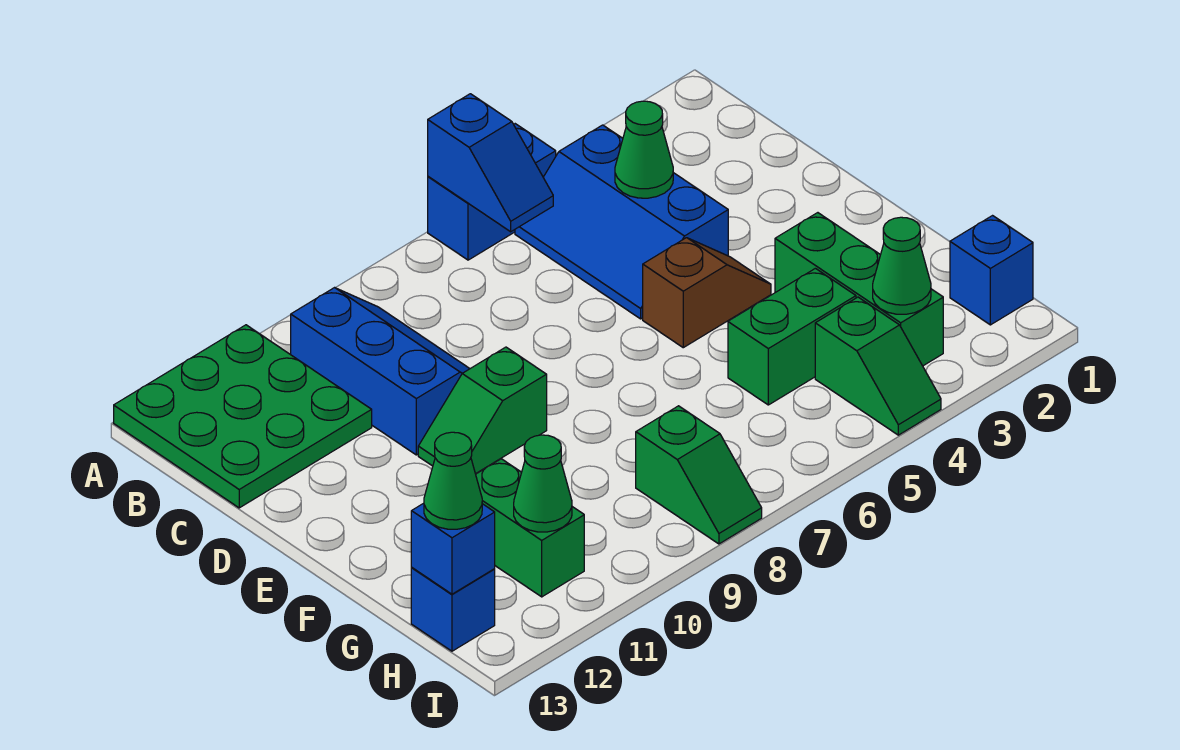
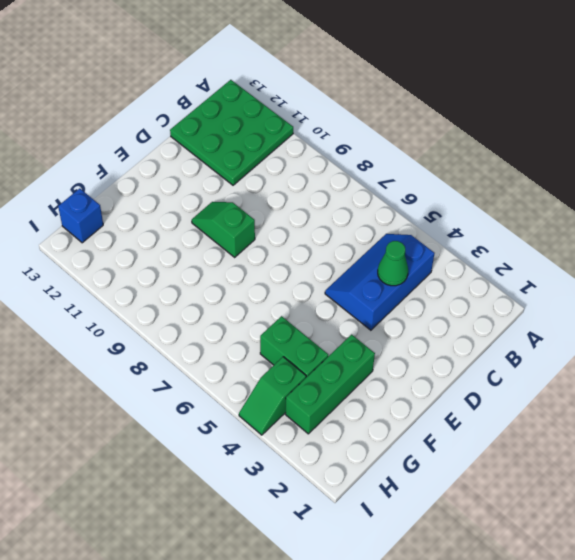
none -> blue 1x2 brick [428,124,556,260]
none -> blue 2x3 slope [290,288,470,455]
none -> brown 1x2 slope [643,238,771,348]

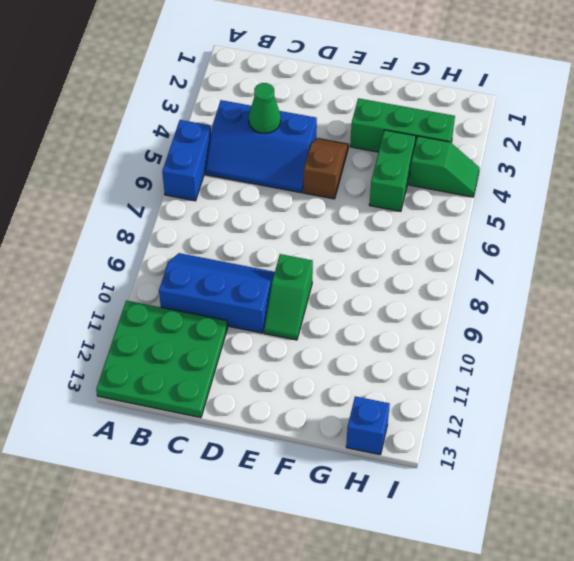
none -> green 1x2 brick [476,459,584,597]
none -> blue 1x1 brick [950,216,1033,325]
none -> green 1x2 slope [636,406,762,544]

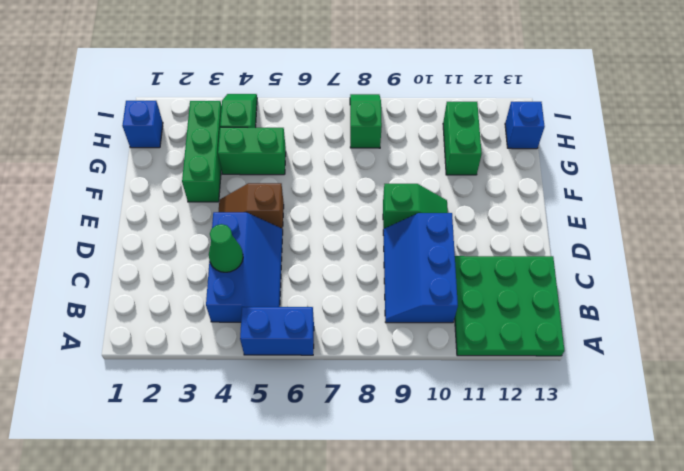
none -> blue 1x2 slope [428,94,553,232]
none -> green 1x1 cone [873,217,931,314]
none -> green 1x1 cone [514,435,572,532]

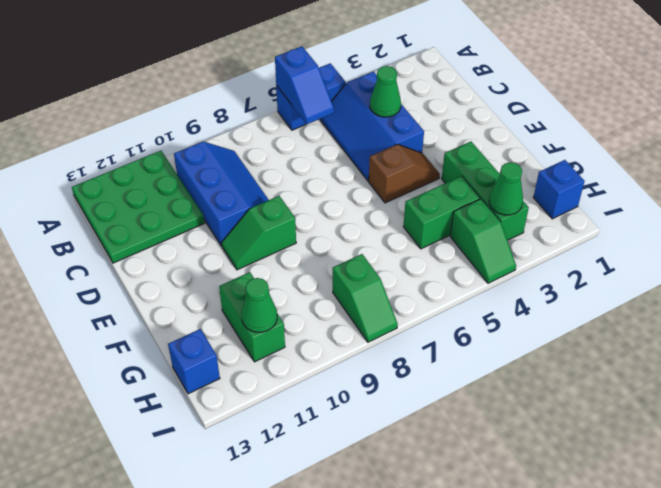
none -> blue 1x1 brick [411,503,495,594]
none -> green 1x1 cone [424,432,482,529]

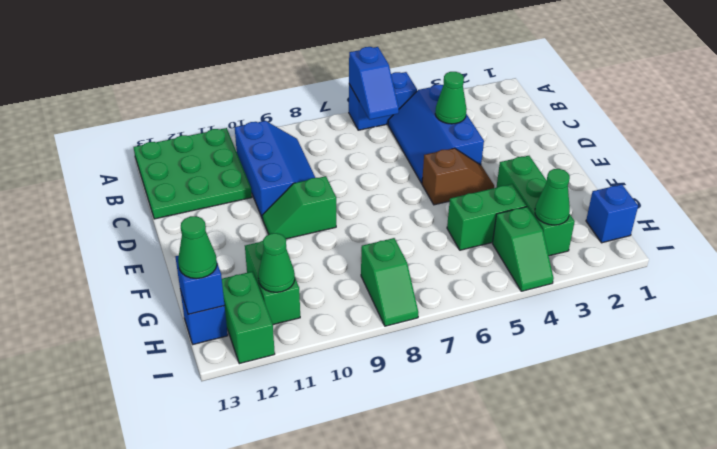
green 1x2 brick [222,272,275,364] -> none

